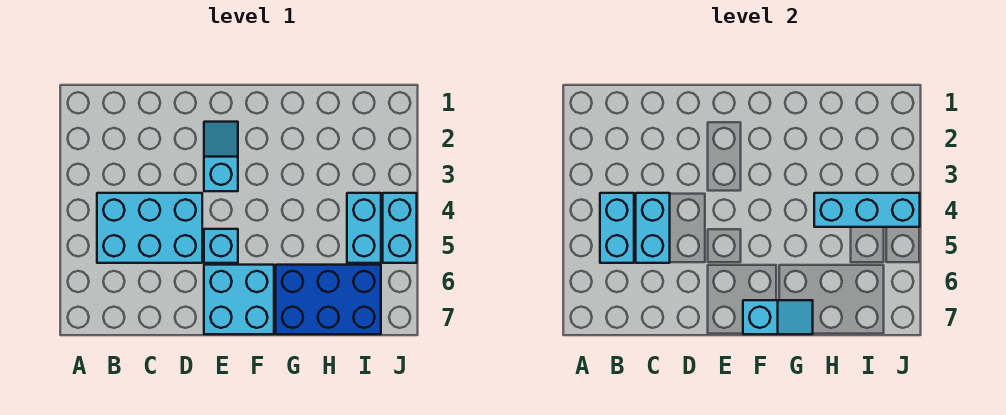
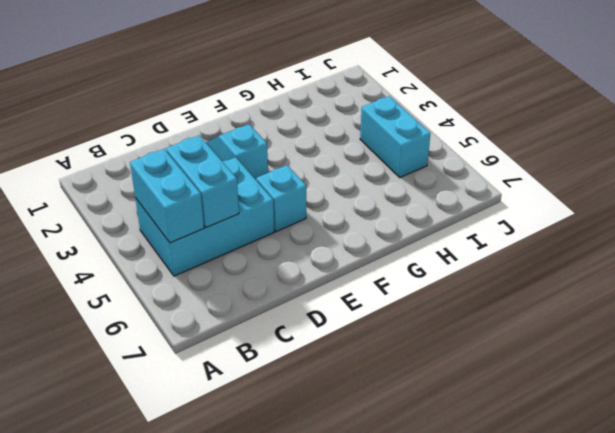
none -> cyan 2x2 brick [204,265,274,334]
none -> blue 2x3 brick [276,265,381,334]

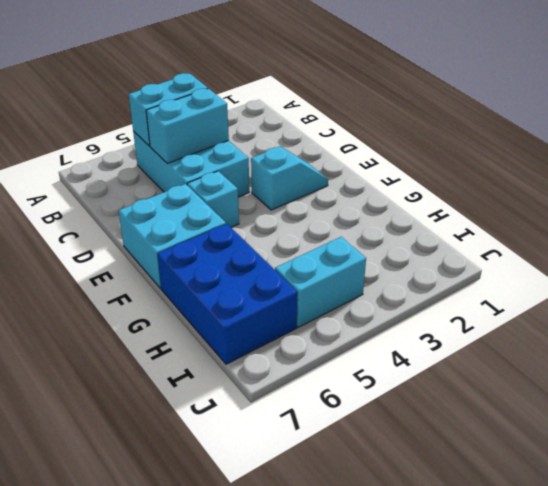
none -> cyan 1x2 brick [383,193,417,263]
none -> cyan 1x2 slope [743,300,813,334]

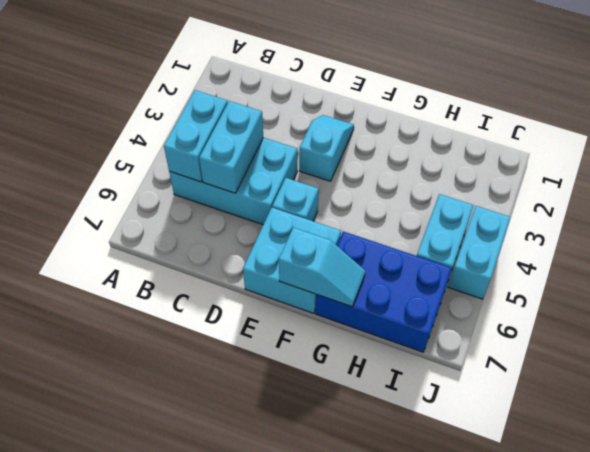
none -> cyan 1x3 brick [814,193,920,227]

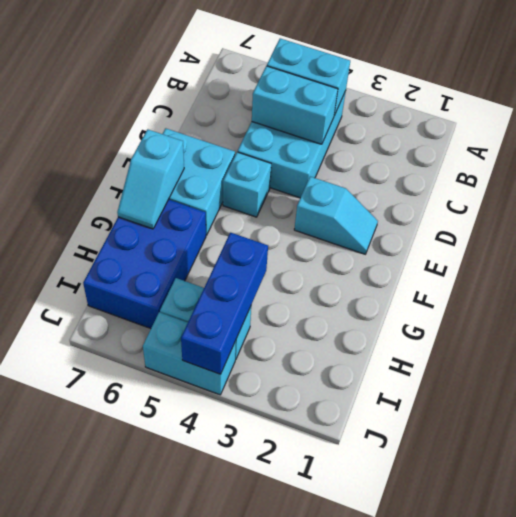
blue 1x3 brick [181,233,268,374] -> cyan 1x3 brick [814,193,920,227]

